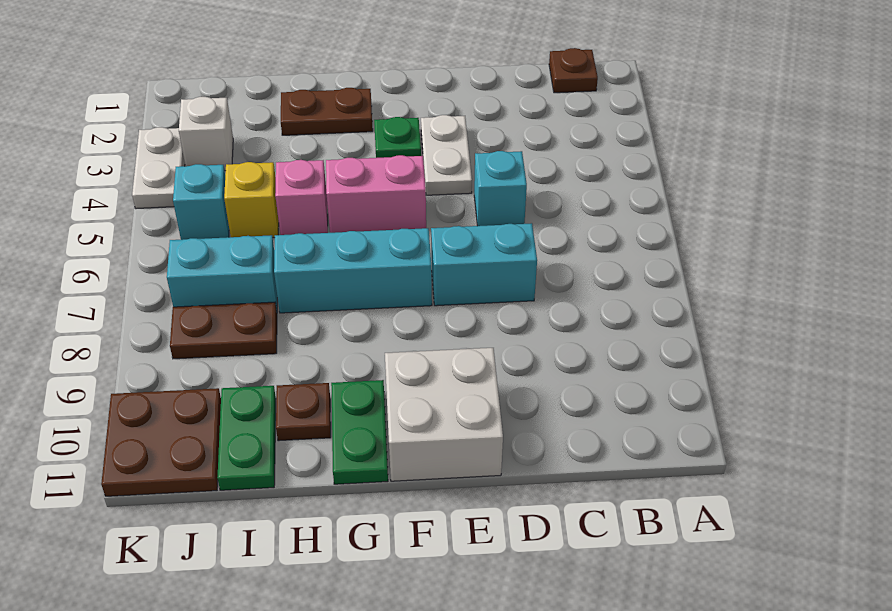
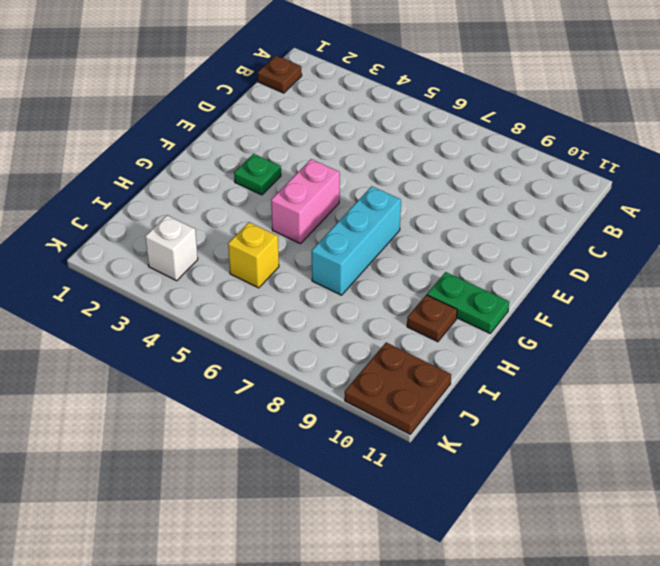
none -> cyan 1x1 brick [474,151,527,226]
none -> cyan 1x2 brick [431,223,537,306]
none -> white 1x2 plate [421,115,472,195]

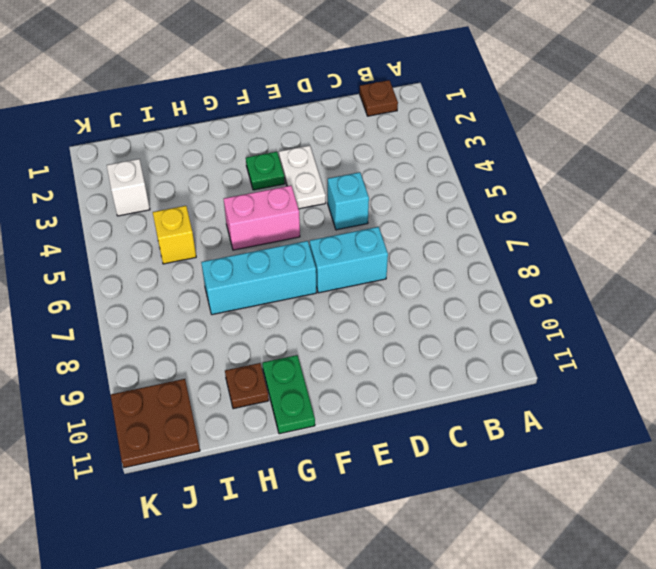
none -> white 2x2 brick [385,348,503,481]
none -> brown 1x2 plate [281,88,373,135]
none -> pink 1x1 brick [275,160,328,235]

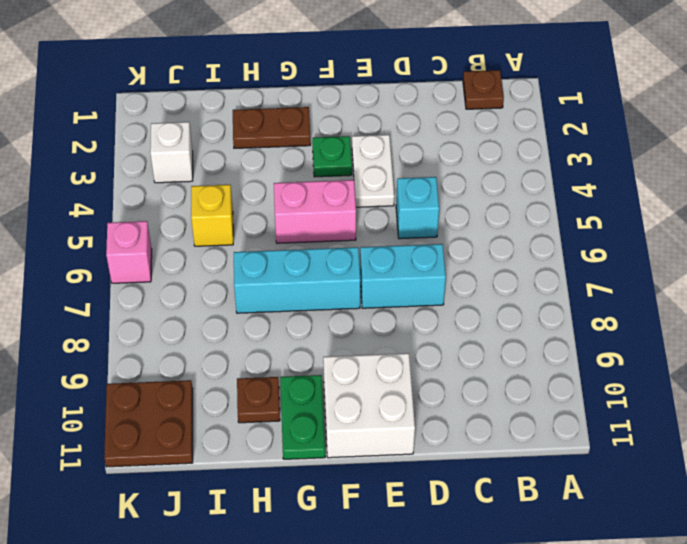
pink 1x1 brick [106,221,152,283] -> pink 1x1 brick moved to [275,160,328,235]
none -> cyan 1x2 brick [167,235,277,310]
none -> brown 1x2 plate [170,302,277,359]
none -> green 1x2 plate [217,386,276,490]

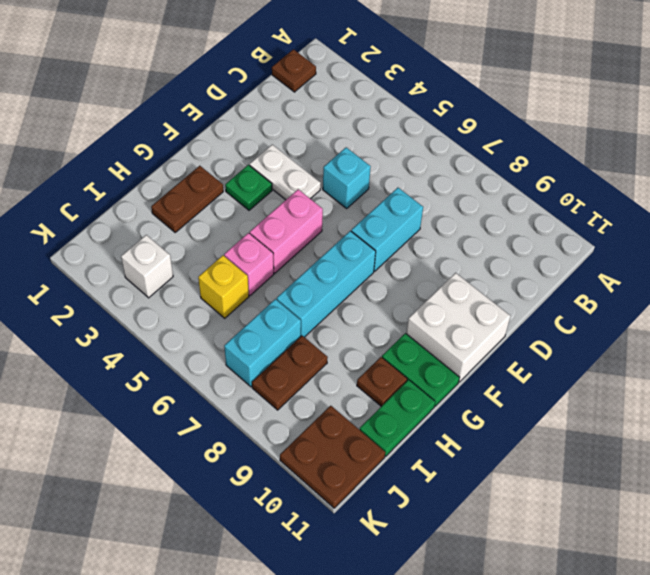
green 1x2 plate [360,380,435,456] -> green 1x2 plate turned to [217,386,276,490]
none -> cyan 1x1 brick [173,164,229,240]
none -> white 1x2 plate [132,127,185,209]

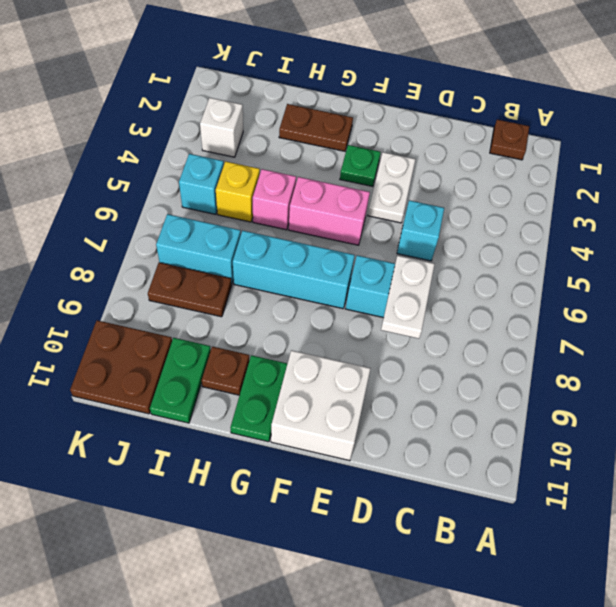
white 1x2 plate [381,256,435,339] -> white 1x2 plate moved to [132,127,185,209]

